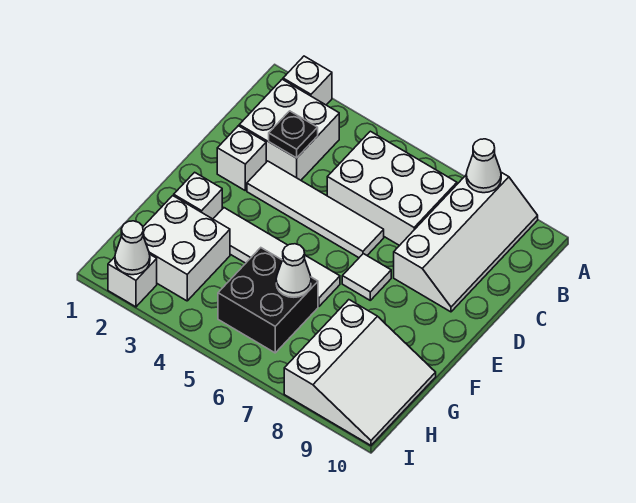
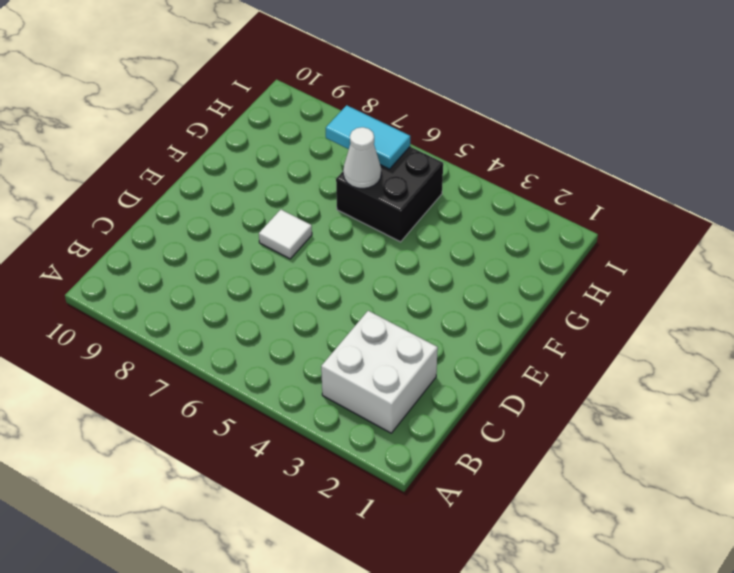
cyan 1x2 tile [326,105,410,169] -> none
none -> white 1x1 brick [283,56,332,105]
none -> white 2x4 slope [394,172,538,312]
none -> white 2x3 brick [327,131,457,246]

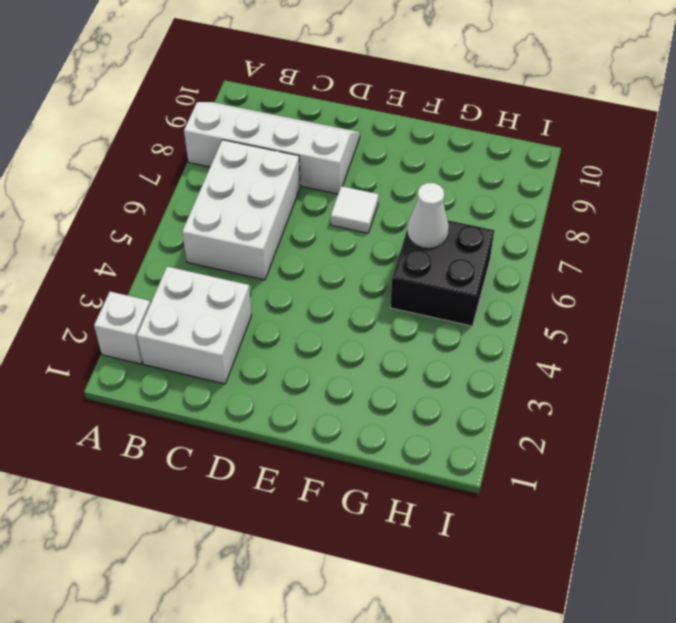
none -> white 1x1 brick [217,126,266,190]
none -> white 1x4 tile [247,161,384,258]
none -> white 1x1 brick [174,172,222,219]

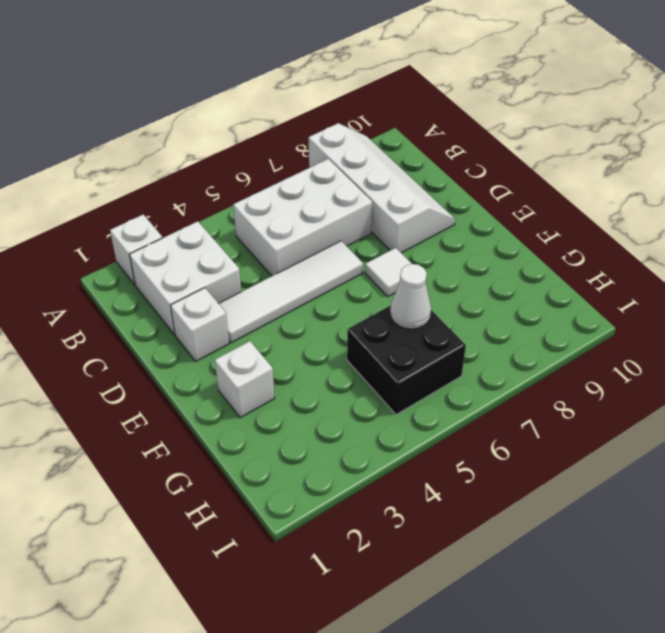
none -> white 1x4 tile [213,208,340,306]
none -> white 2x2 brick [143,196,230,301]
none -> white 3x3 slope [284,300,436,445]

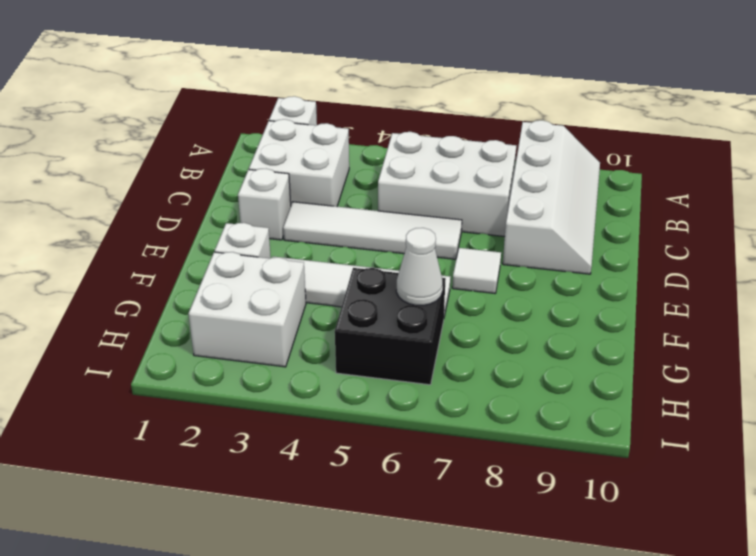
none -> white 3x3 slope [284,300,436,445]
none -> white 1x1 brick [108,254,157,307]
none -> white 1x1 cone [466,139,501,193]

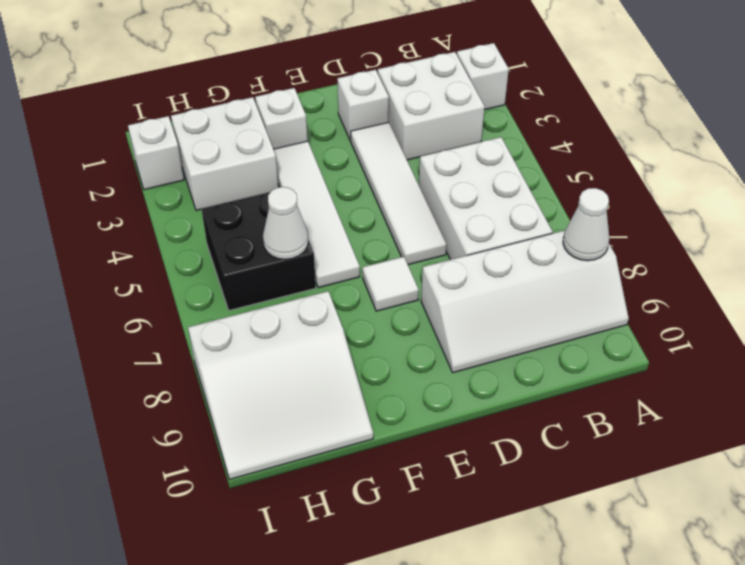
none -> black 1x1 plate [269,111,318,158]
none -> white 1x1 cone [115,221,150,275]

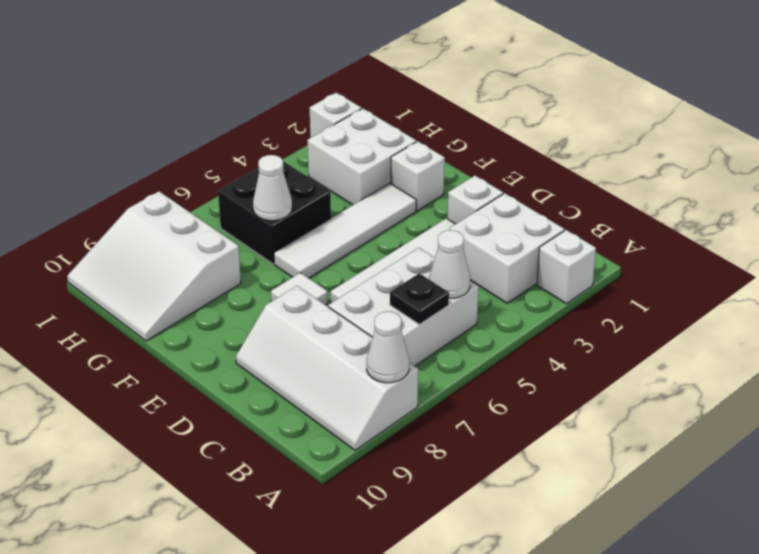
white 1x1 cone [429,230,470,298] -> white 1x1 cone moved to [115,221,150,275]
black 1x1 plate [390,273,449,324] -> black 1x1 plate moved to [269,111,318,158]

